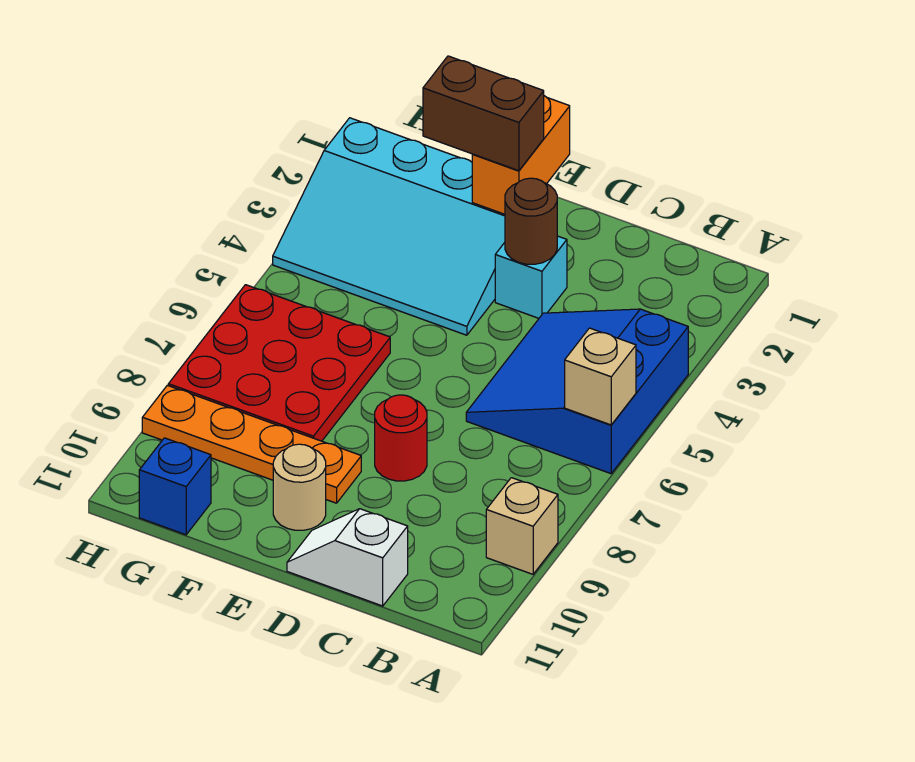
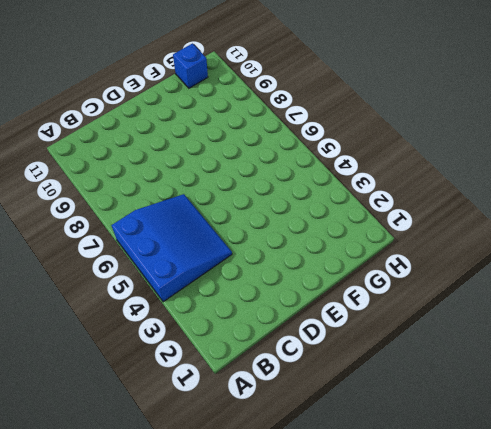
none -> tan 1x1 brick [486,478,558,574]
none -> white 1x2 slope [287,509,408,606]
none -> cyan 1x1 brick [495,236,567,318]

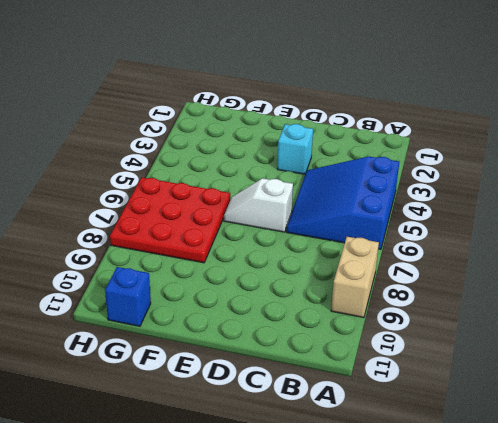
tan 1x2 brick [331,237,379,318] -> tan 1x1 brick [486,478,558,574]
white 1x2 slope [224,178,293,232] -> white 1x2 slope moved to [287,509,408,606]
none -> red 1x1 round brick [375,395,427,481]
none -> cyan 3x4 slope [273,118,505,335]
none -> orange 1x4 plate [142,385,361,503]

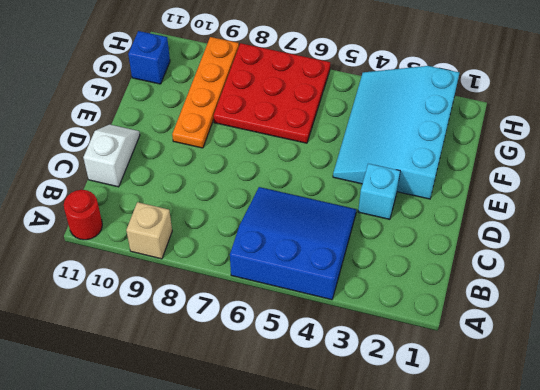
red 1x1 round brick [64,190,102,240] -> red 1x1 round brick moved to [375,395,427,481]
none -> tan 1x1 round brick [273,444,326,530]
none -> tan 1x1 brick [565,328,636,425]
none -> brown 1x1 round brick [505,178,557,264]

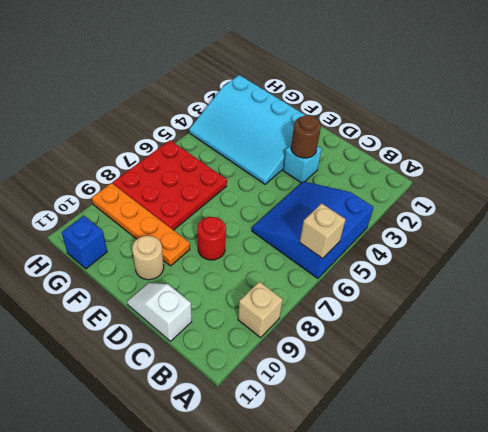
none -> orange 1x2 brick [472,96,570,214]
none -> brown 1x2 brick [423,56,544,171]

